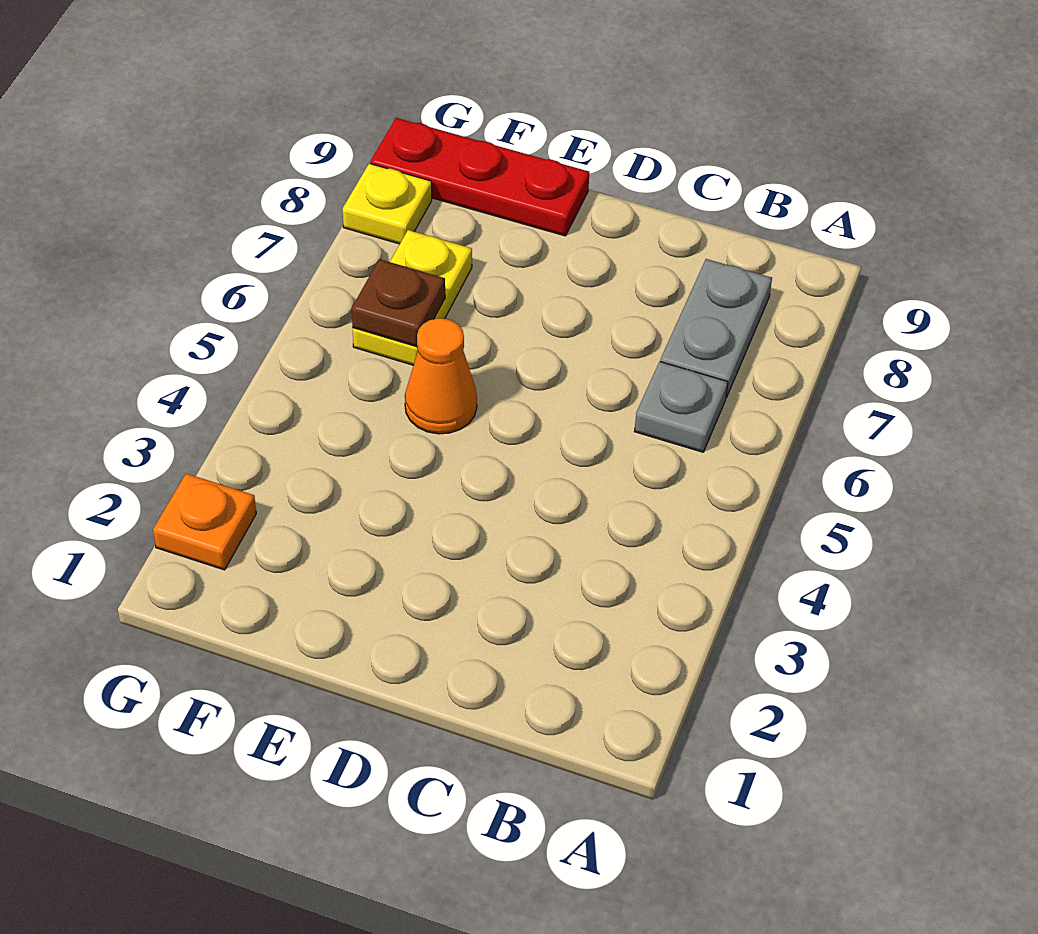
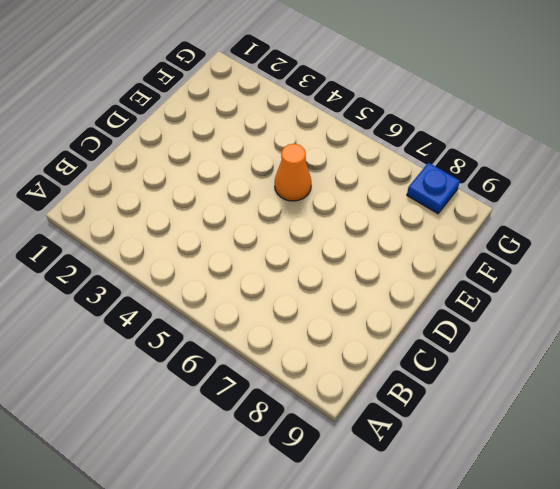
blue 1x1 plate [407,163,460,214] -> yellow 1x1 plate [343,163,432,244]
none -> grey 1x1 plate [634,362,728,452]
none -> grey 1x2 plate [660,259,772,398]

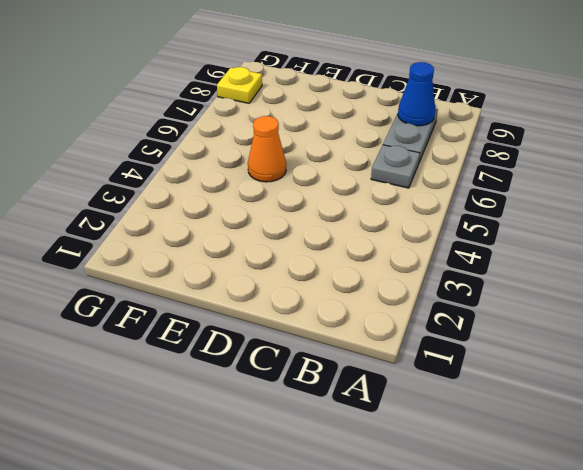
blue 1x1 cone [398,62,435,126] -> none
none -> red 1x3 plate [370,118,589,236]
none -> yellow 1x2 plate [353,230,472,365]

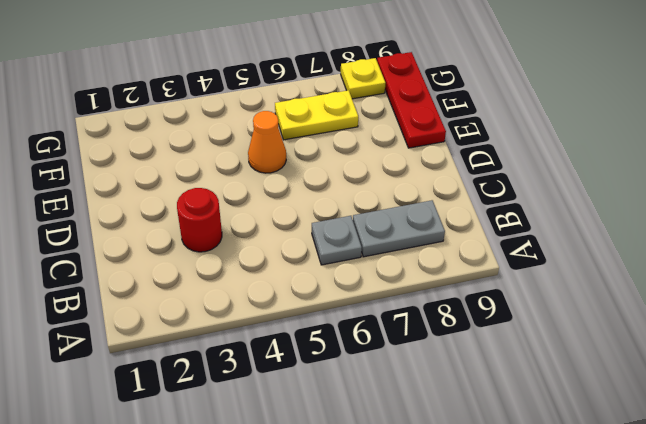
red 1x1 round brick [177,188,222,252] -> none
none -> orange 1x1 plate [153,474,256,570]
none -> brown 1x1 plate [352,259,445,347]

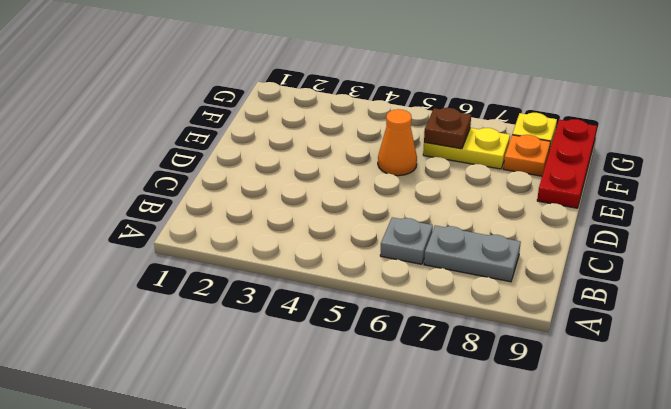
orange 1x1 plate [503,135,550,176] -> orange 1x1 plate moved to [153,474,256,570]

